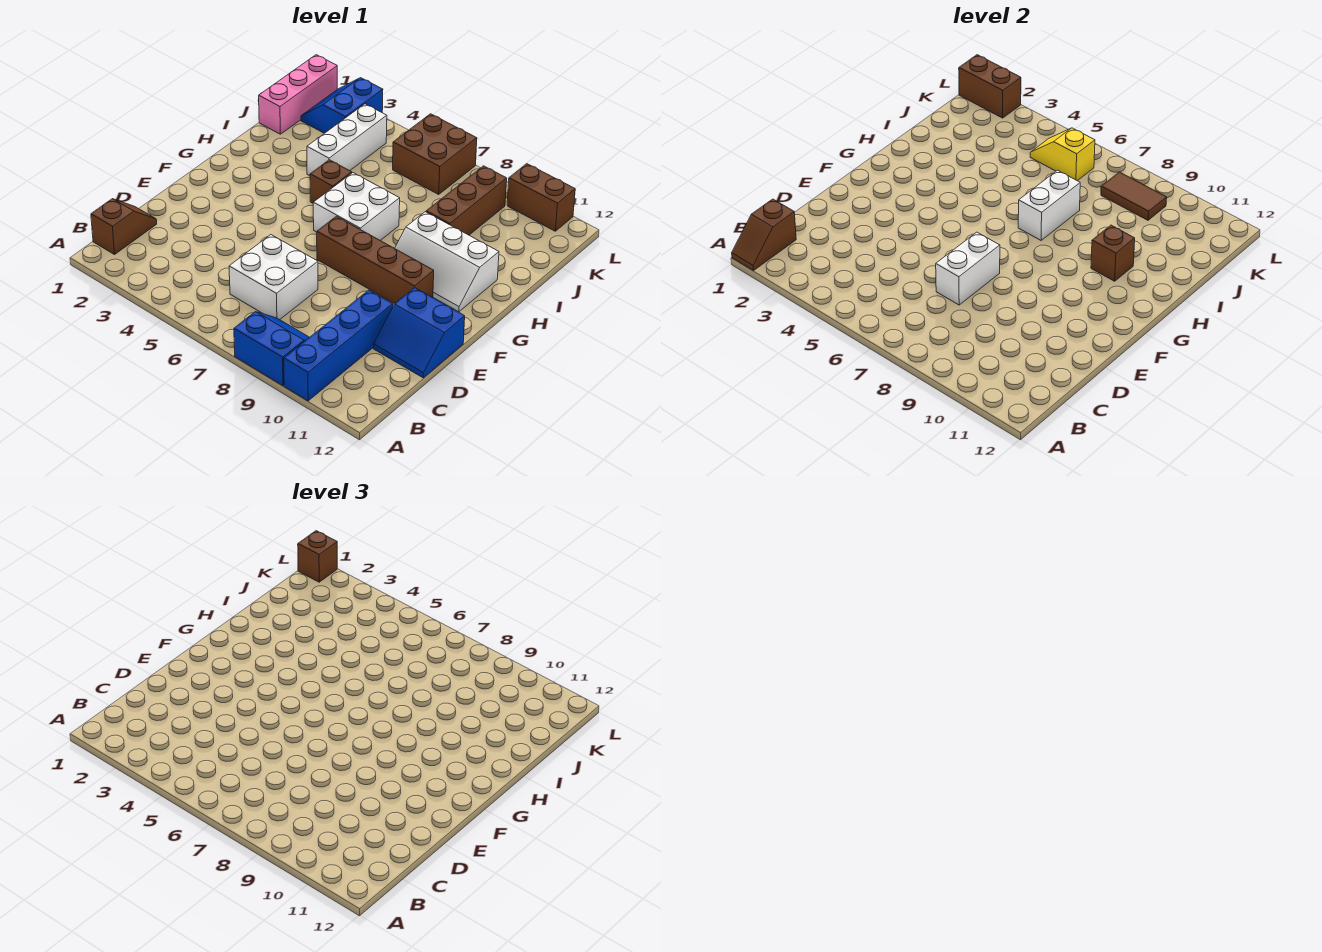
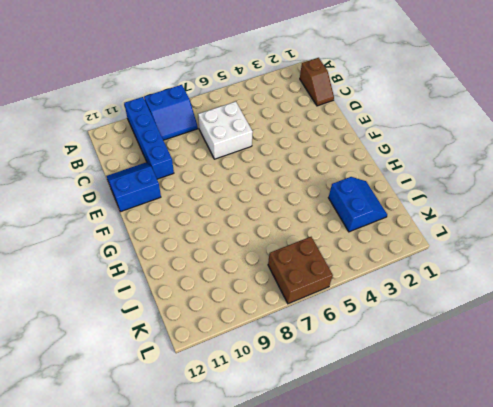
blue 2x2 slope [328,177,387,232] -> blue 2x2 slope moved to [301,78,383,133]
none -> brown 1x4 brick [317,216,434,304]
none -> white 2x2 brick [313,173,400,241]
none -> white 2x3 slope [395,212,499,312]

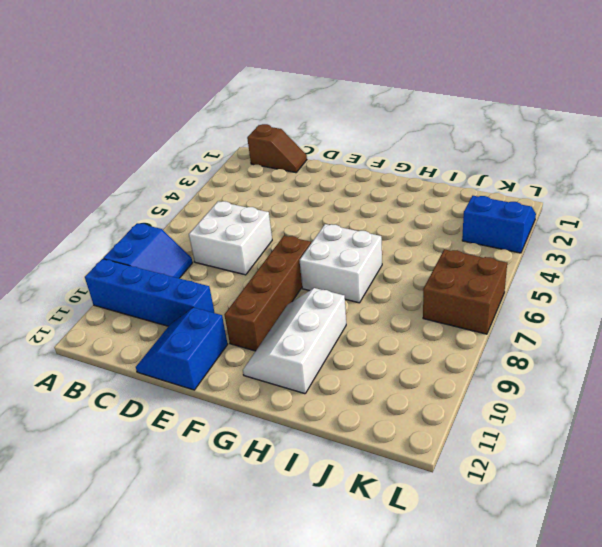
none -> brown 1x1 brick [310,160,352,203]
none -> white 1x3 brick [307,104,387,176]
none -> brown 1x3 brick [426,166,507,235]

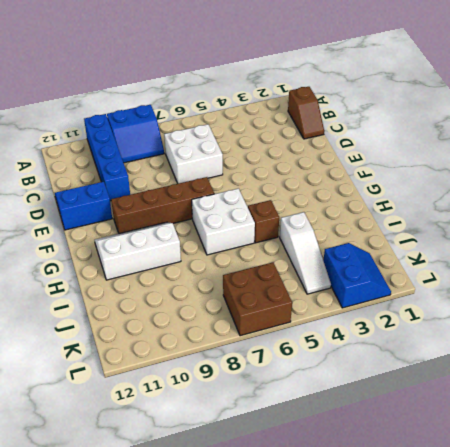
white 1x3 slope [280,212,331,294] -> white 1x3 brick [307,104,387,176]
none -> brown 1x3 brick [426,166,507,235]
none -> pink 1x3 brick [259,55,337,134]
none -> brown 1x2 brick [507,164,575,231]

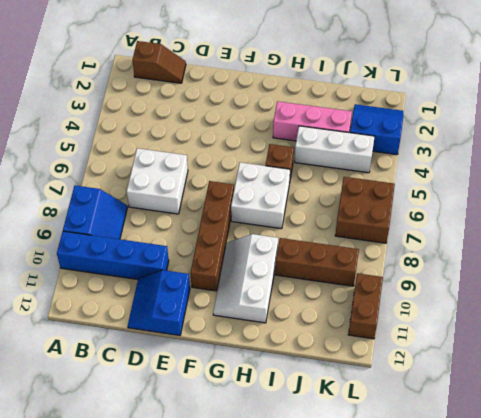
pink 1x3 brick [273,101,352,141] -> pink 1x3 brick moved to [259,55,337,134]
none -> brown 1x2 slope [732,199,796,270]
none -> white 1x2 brick [936,232,1000,305]
none -> white 1x2 brick [1018,170,1080,240]

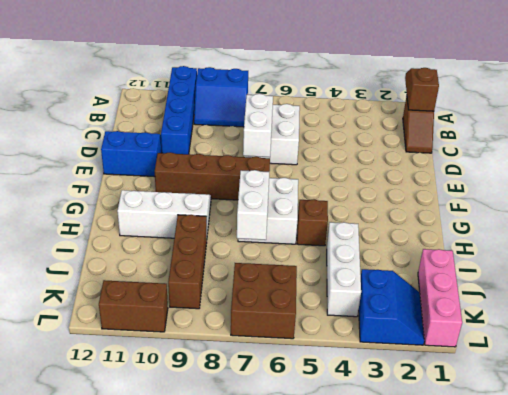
none -> brown 1x1 brick [1091,225,1135,281]
none -> yellow 1x2 slope [1030,128,1095,181]
none -> brown 1x2 tile [1101,172,1167,220]

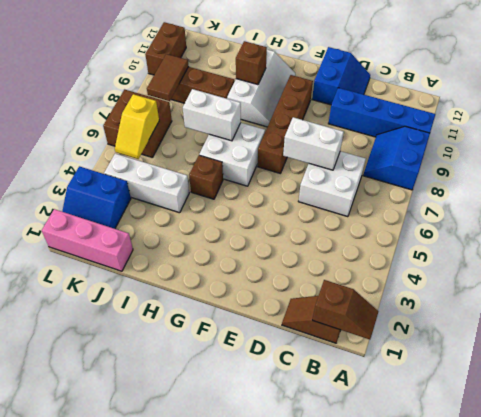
none -> brown 1x2 brick [959,55,1021,118]
none -> brown 1x1 brick [298,531,337,582]

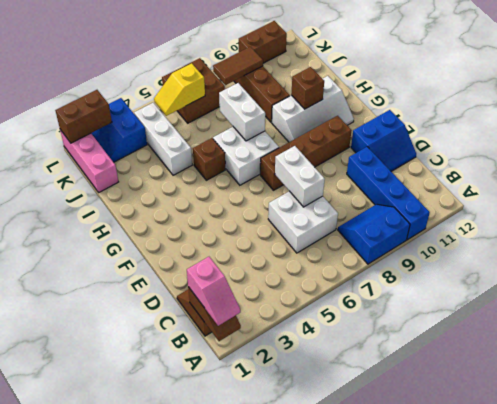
pink 1x2 slope [187,257,240,326] -> none
none -> brown 1x1 brick [298,531,337,582]

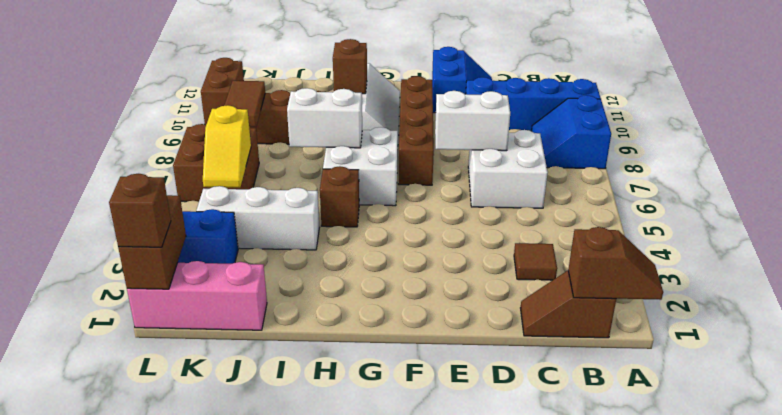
brown 1x1 tile [514,243,557,280] -> none

